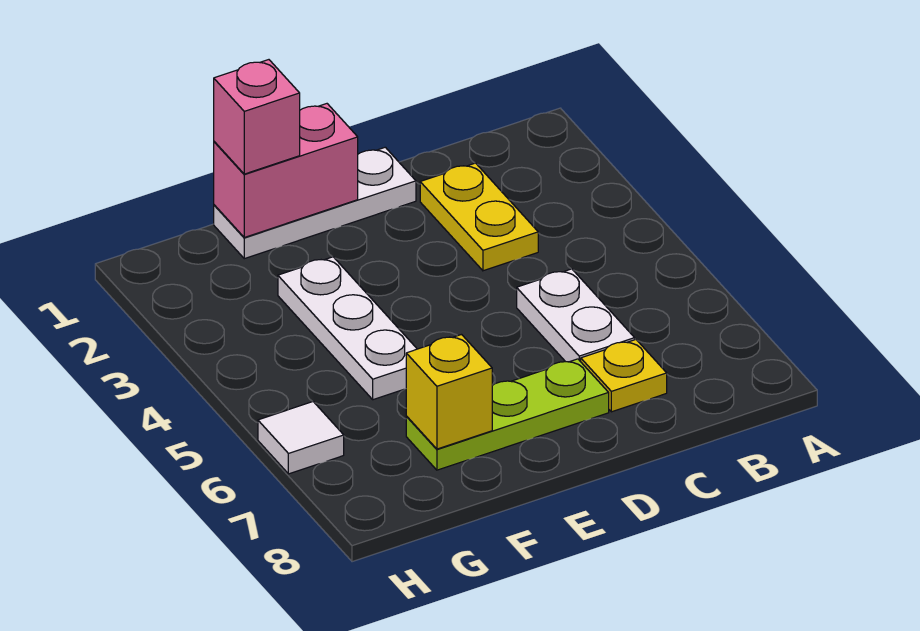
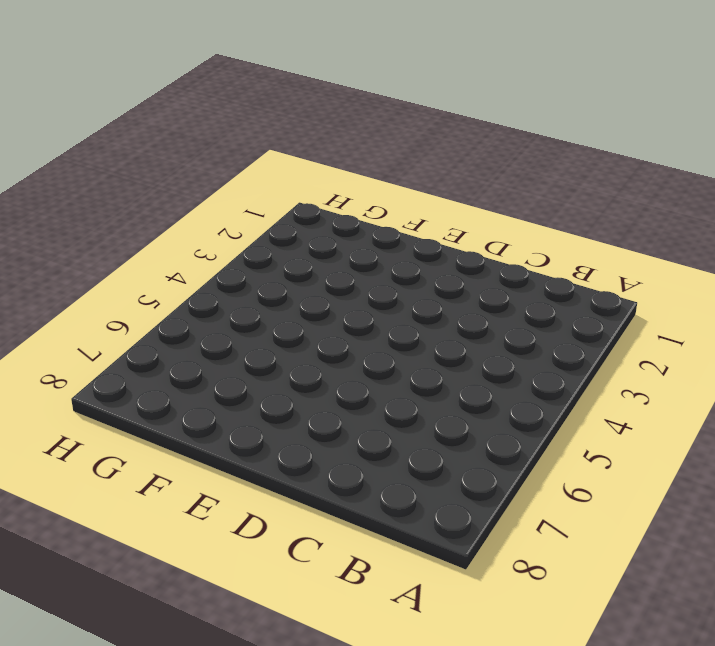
none -> yellow 1x2 plate [420,163,538,271]
none -> white 1x2 plate [517,269,635,362]

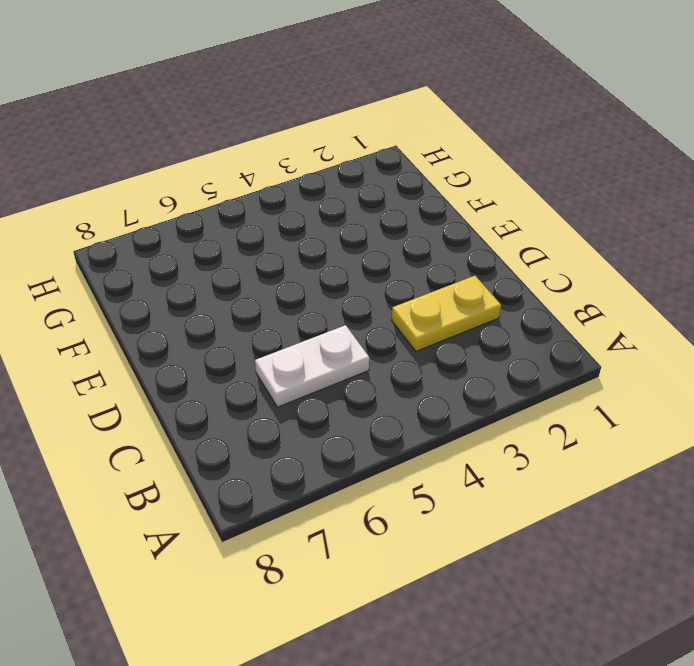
none -> yellow 1x1 plate [581,339,667,412]
none -> white 1x3 plate [214,147,416,259]

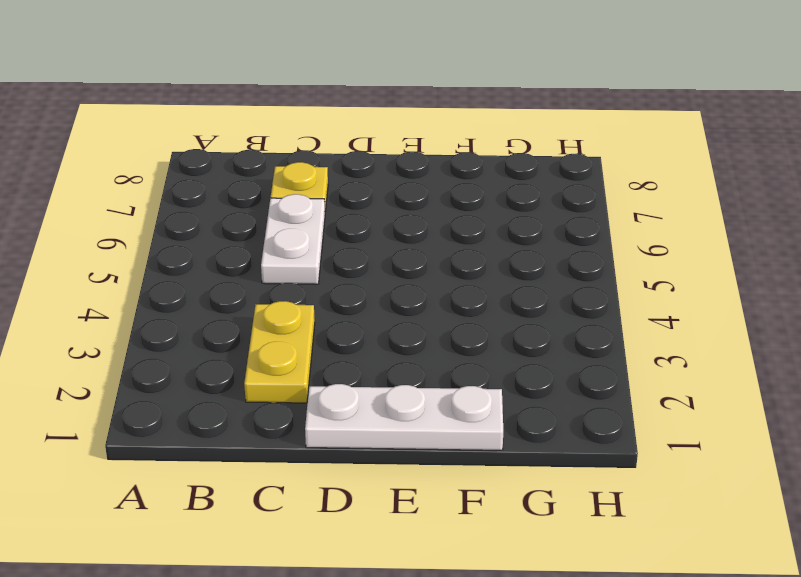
none -> lime 1x3 plate [406,359,609,470]
none -> white 1x3 plate [278,257,417,400]

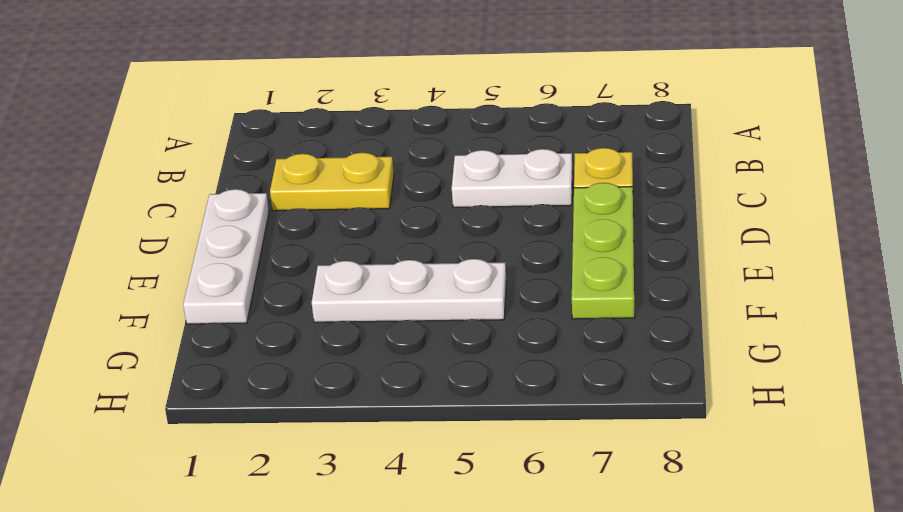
none -> white 1x1 tile [258,402,344,474]
none -> pink 1x2 brick [214,104,358,237]

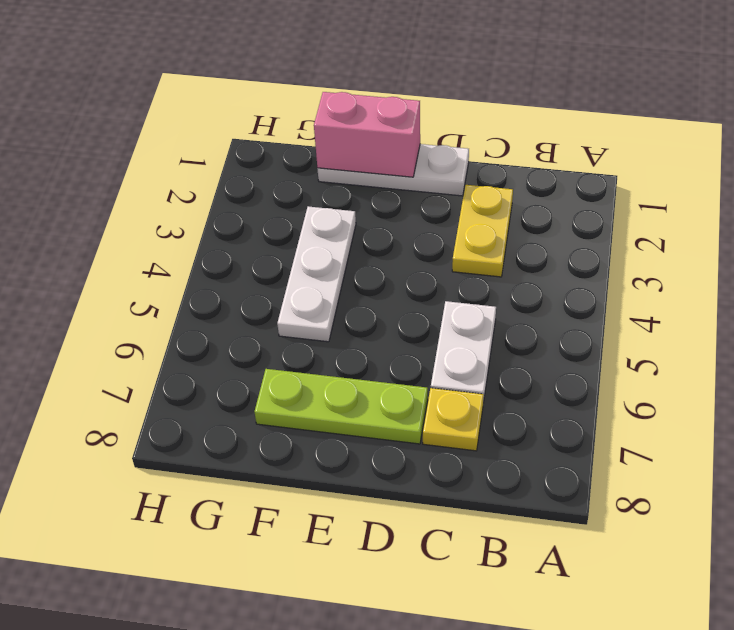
none -> white 1x1 tile [258,402,344,474]
none -> yellow 1x1 brick [406,335,492,449]

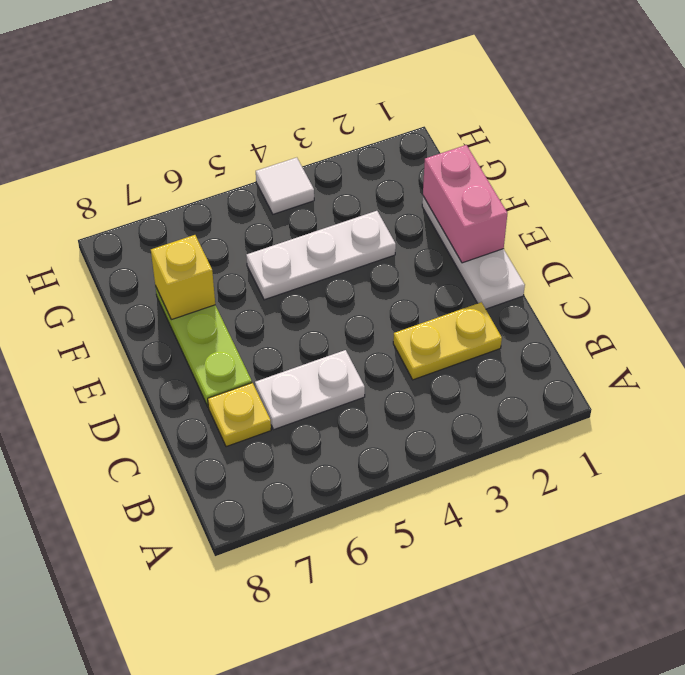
white 1x1 tile [256,158,314,214] -> white 1x1 tile moved to [258,402,344,474]
none -> pink 1x1 brick [214,60,300,174]

